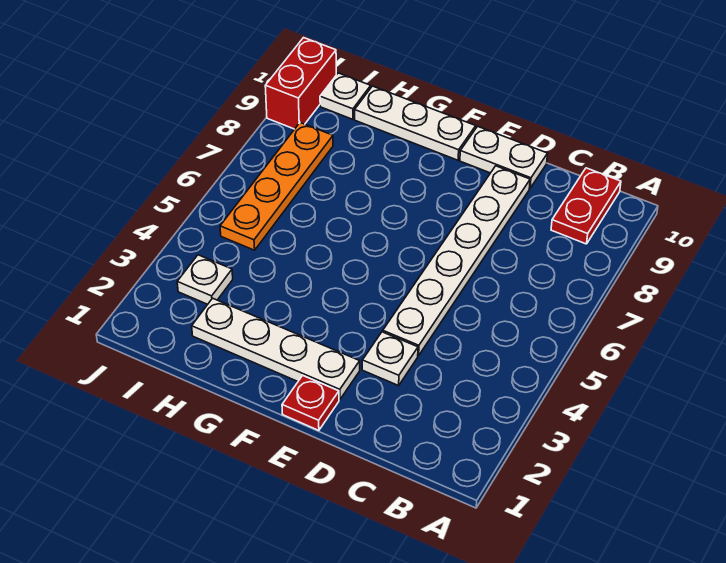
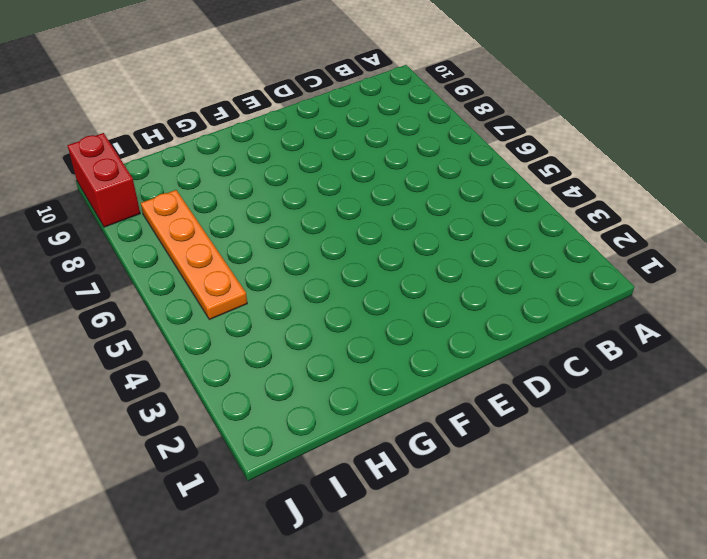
none -> red 1x2 plate [551,168,621,244]
none -> white 1x1 plate [362,332,418,386]

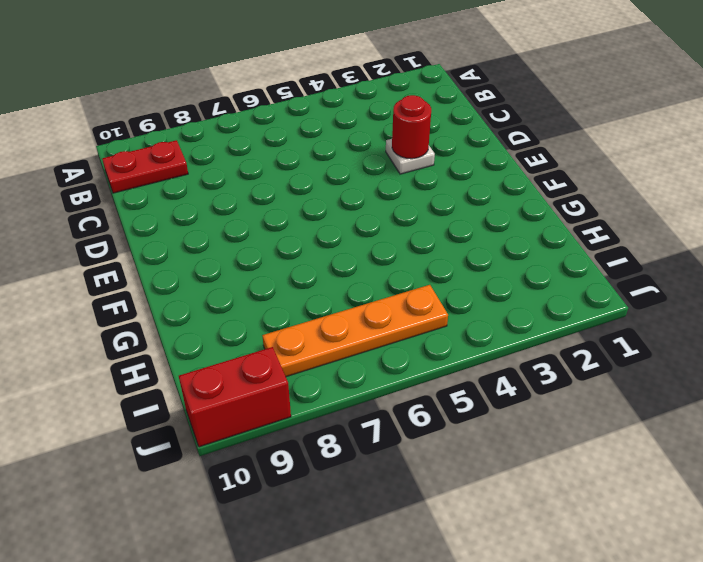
red 1x1 round brick [392,95,431,159] -> none
none -> white 1x6 plate [383,166,530,356]
none -> white 1x2 plate [460,126,548,188]

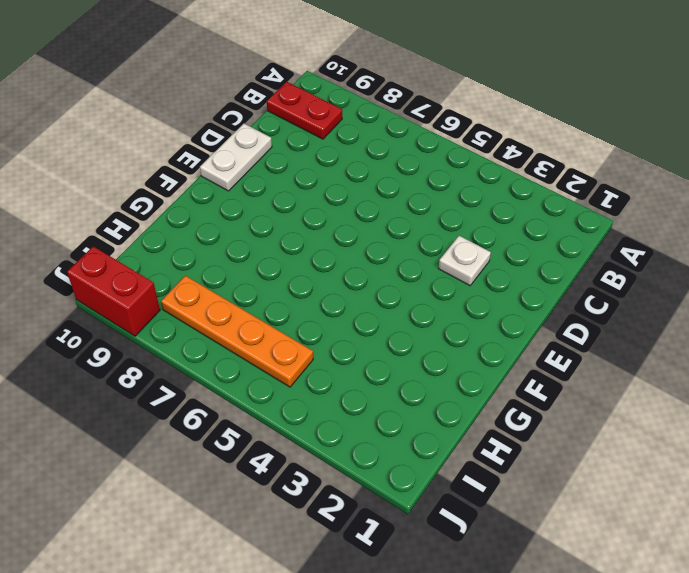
none -> white 1x6 plate [383,166,530,356]
none -> red 1x1 plate [282,376,339,430]

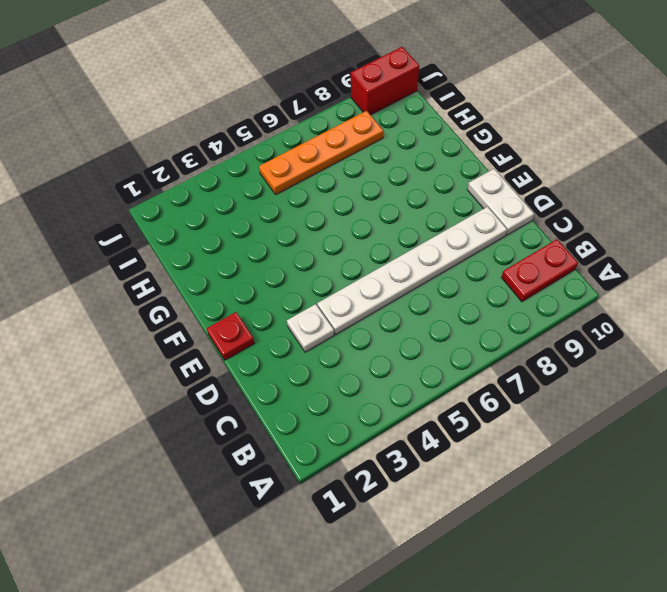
none -> white 1x4 plate [192,298,360,400]
none -> white 1x3 plate [355,86,476,160]

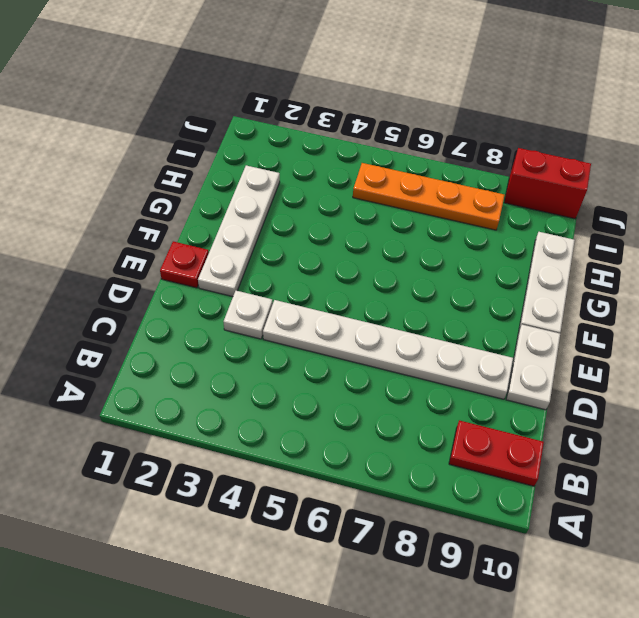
none -> white 1x1 plate [177,255,233,304]
none -> white 1x1 plate [320,73,371,119]

